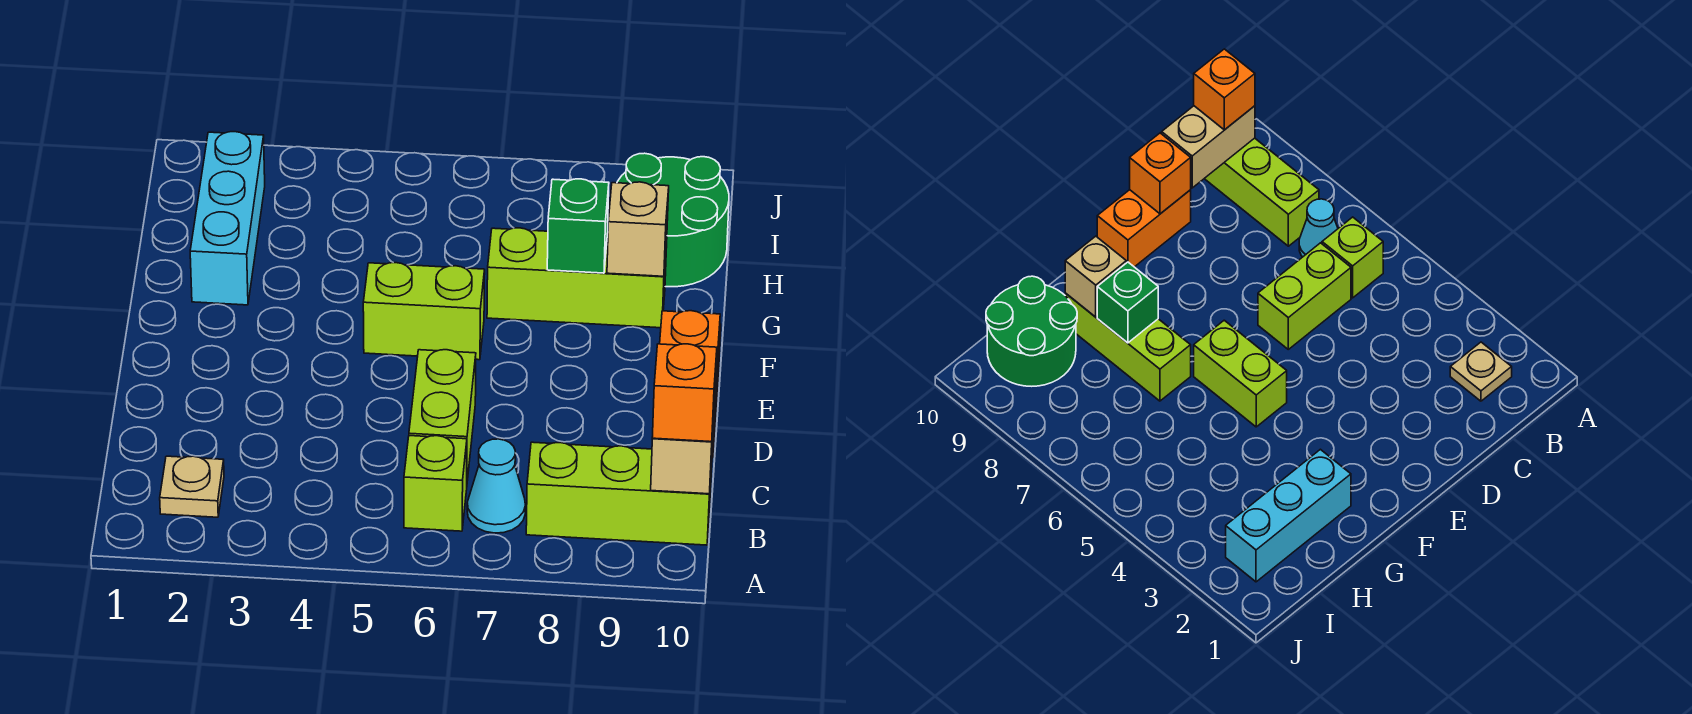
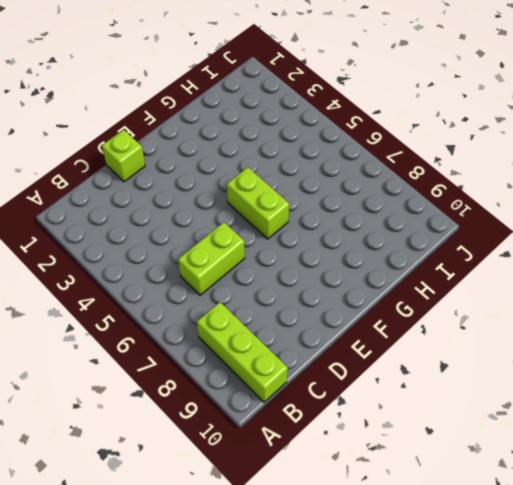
lime 1x1 brick [102,130,145,182] -> lime 1x1 brick moved to [404,436,467,531]
none -> tan 1x1 plate [160,456,224,517]
none -> cyan 1x1 cone [467,439,525,533]
none -> orange 1x2 brick [1097,190,1191,267]

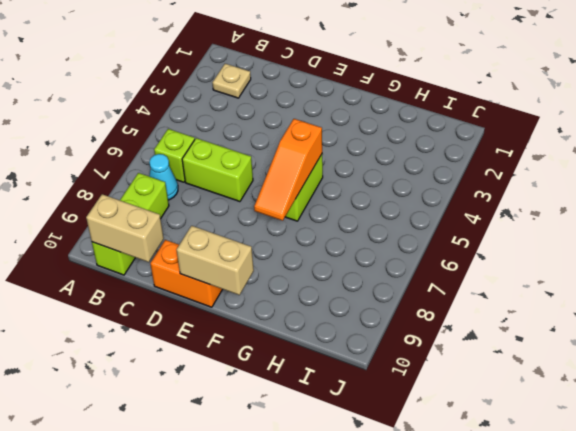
tan 1x2 brick [177,226,254,295] -> none
orange 1x3 slope [254,119,322,221] -> none
none -> cyan 1x3 brick [190,132,265,305]
none -> lime 1x3 brick [487,228,667,328]
none -> green 2x2 round brick [617,153,729,287]

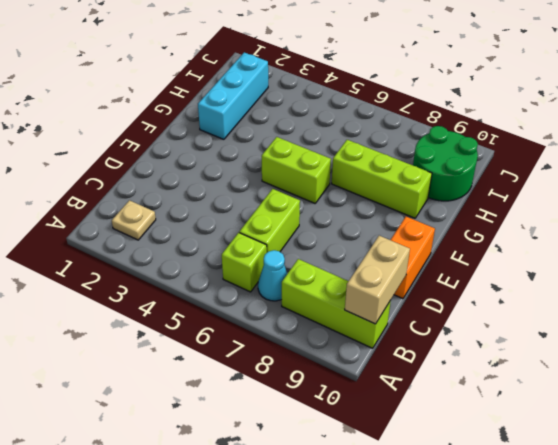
none -> orange 1x1 brick [660,311,720,403]
none -> green 1x1 brick [547,179,609,273]
none -> tan 1x1 brick [607,182,669,276]

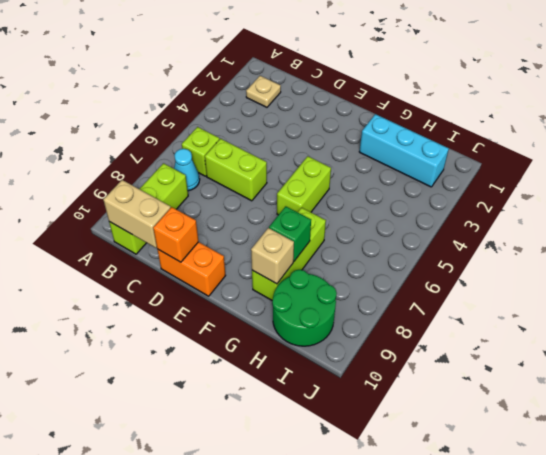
none -> orange 1x1 brick [652,344,717,442]

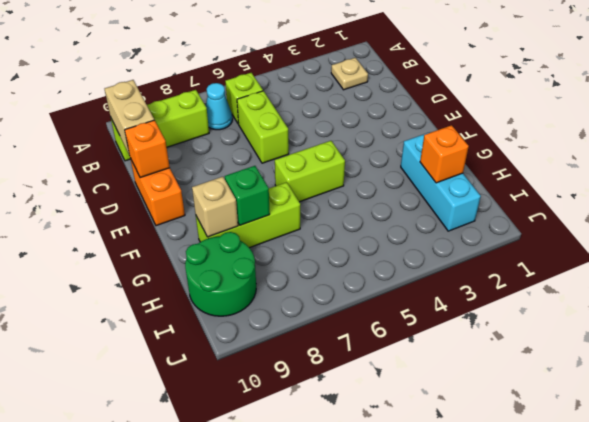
orange 1x1 brick [420,125,469,183] -> orange 1x1 brick moved to [652,344,717,442]

